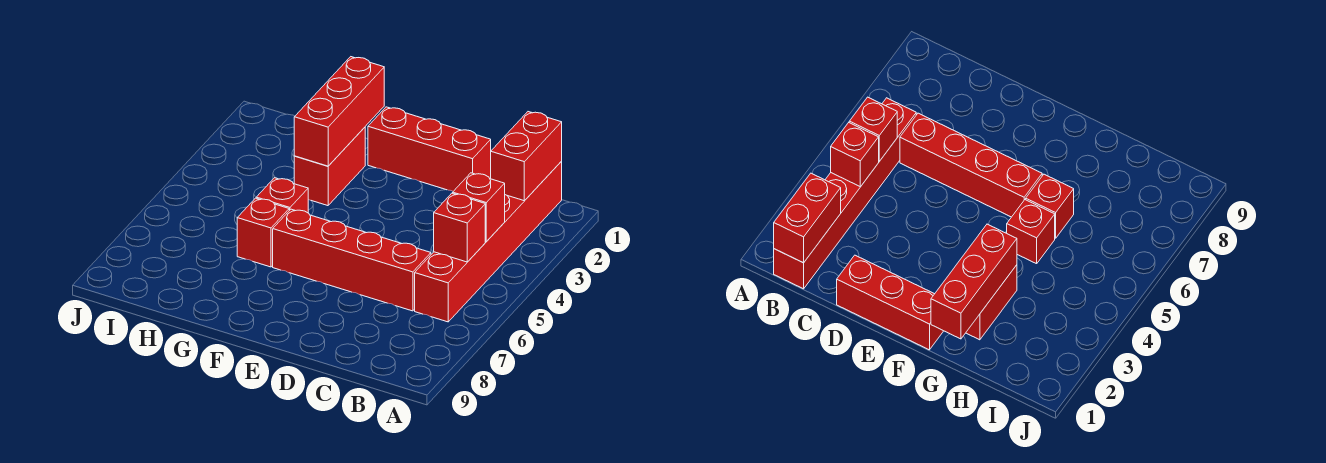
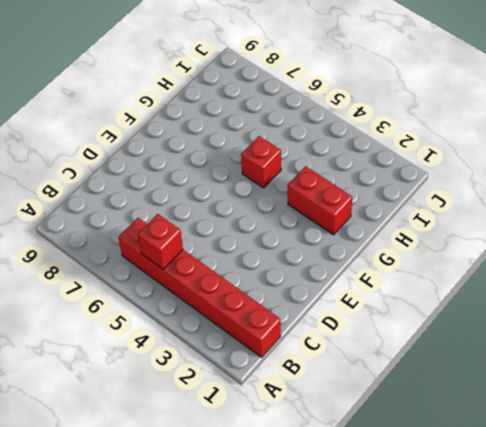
none -> red 1x4 brick [273,209,431,311]
none -> red 1x3 brick [368,107,491,191]

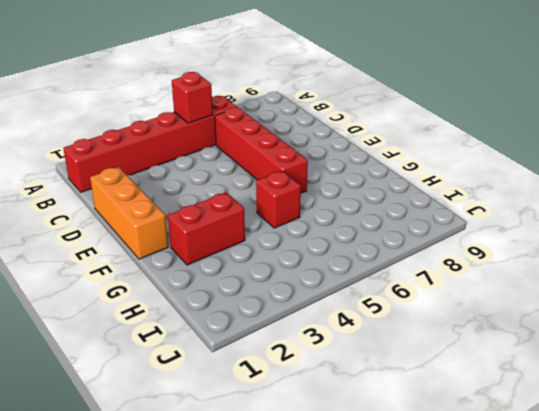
orange 1x3 brick [90,167,168,259] -> red 1x3 brick [368,107,491,191]
none -> red 1x1 brick [237,198,289,267]
none -> red 1x2 brick [491,112,562,201]

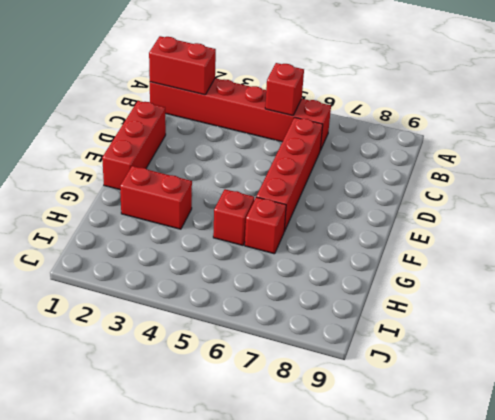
none -> red 1x1 brick [453,173,505,242]
none -> red 1x3 brick [294,57,384,166]

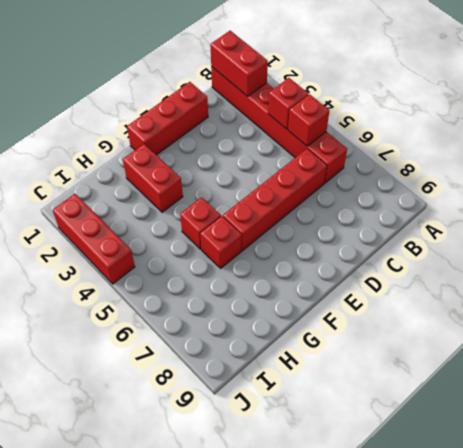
red 1x3 brick [53,194,135,284] -> red 1x3 brick moved to [294,57,384,166]

